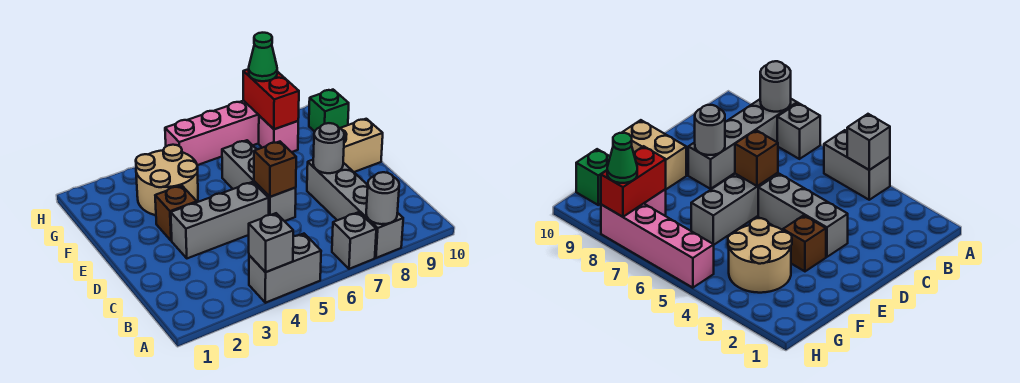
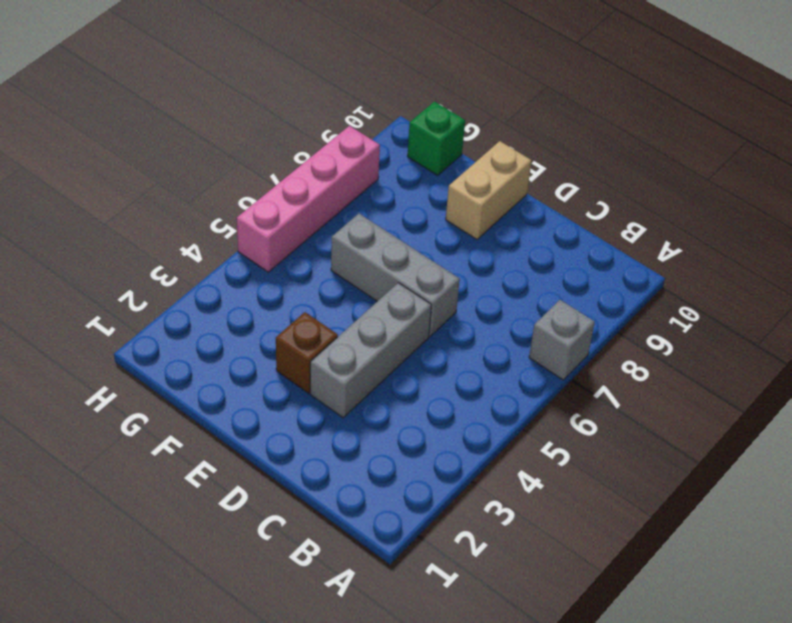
none -> grey 1x2 brick [249,234,321,303]
none -> grey 1x4 brick [307,160,403,258]
none -> tan 2x2 round brick [136,145,198,215]

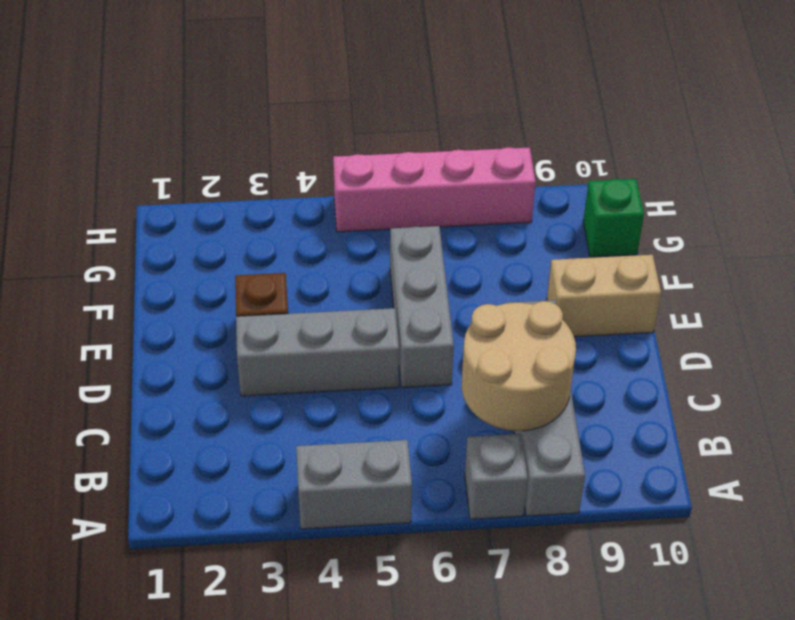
tan 2x2 round brick [462,301,576,431] -> tan 2x2 round brick moved to [136,145,198,215]
none -> pink 1x1 brick [259,116,298,152]
none -> grey 1x1 brick [249,213,293,272]
none -> grey 1x1 round brick [366,172,399,224]

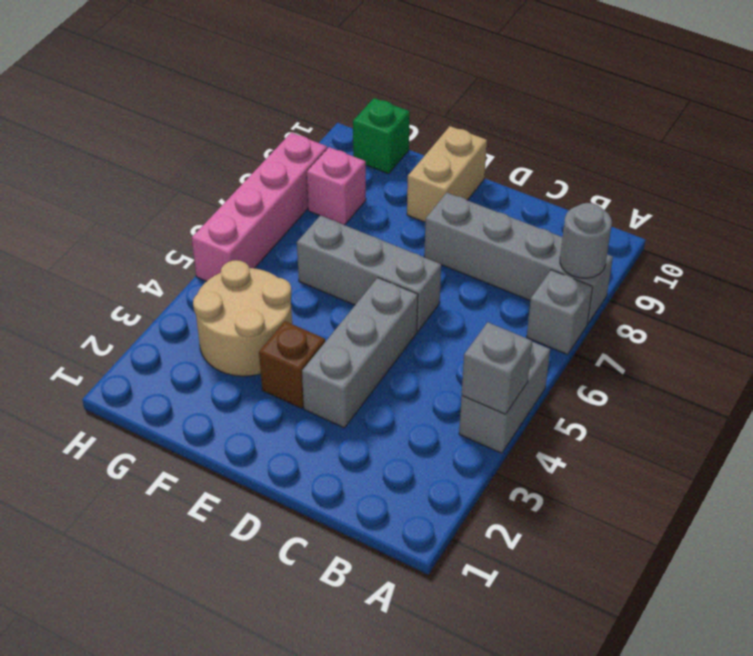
none -> brown 1x1 brick [254,142,296,197]
none -> grey 1x1 round brick [313,123,344,173]
none -> red 1x2 brick [243,69,299,129]

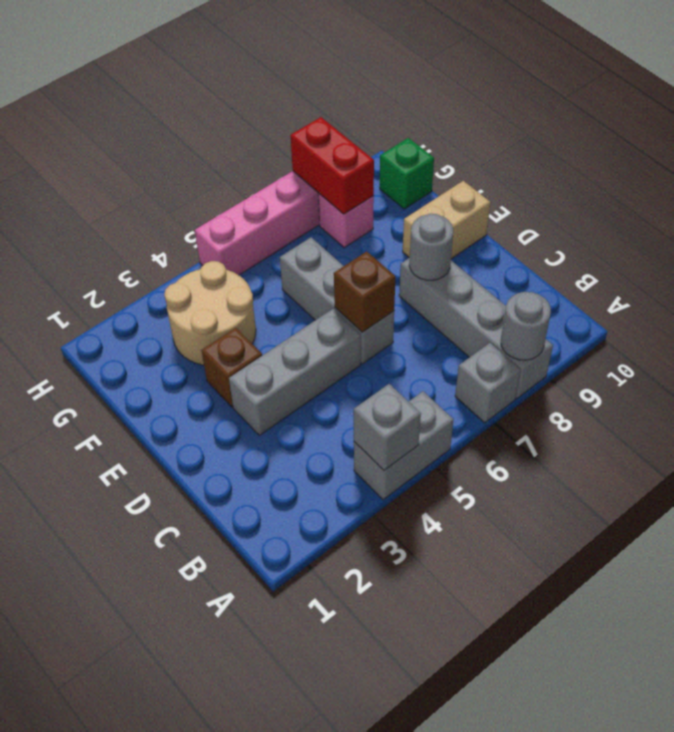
none -> green 1x1 cone [249,33,277,81]

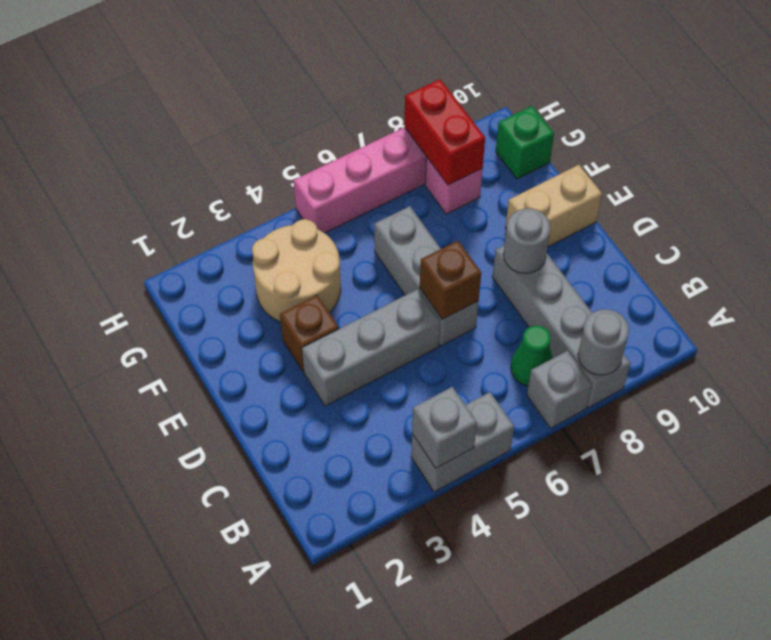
green 1x1 cone [511,326,553,386] -> green 1x1 cone moved to [249,33,277,81]

